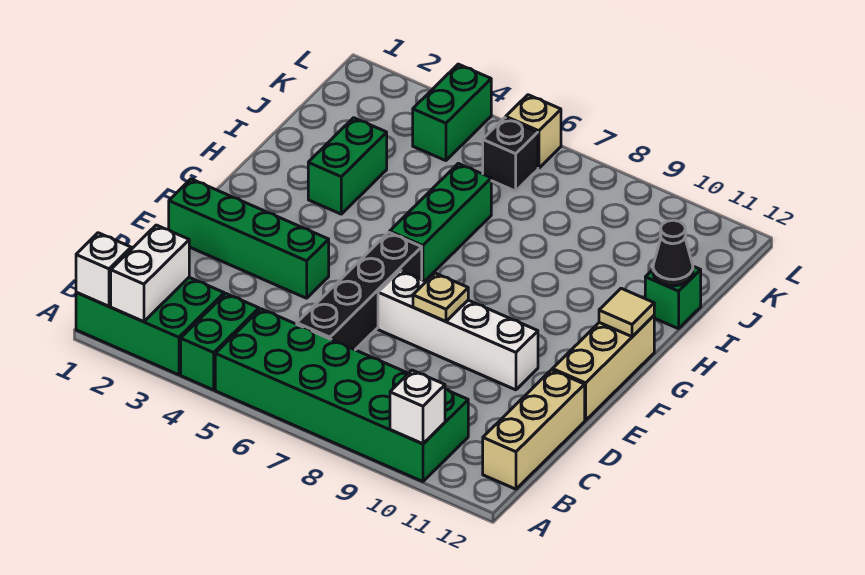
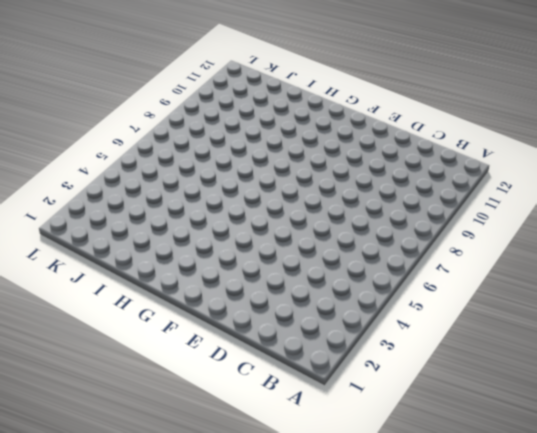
none -> green 2x3 brick [76,277,224,375]
none -> green 1x2 brick [181,294,259,390]
none -> green 2x6 brick [215,309,468,482]

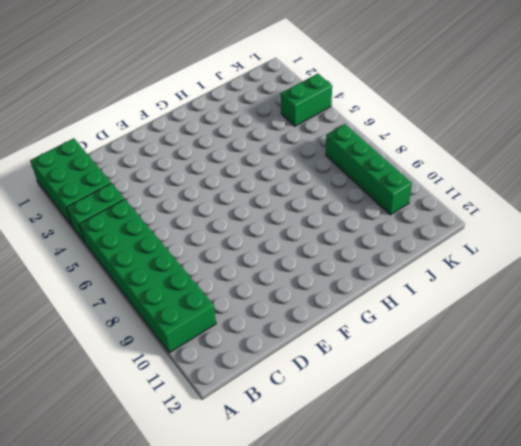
green 1x4 brick [326,124,412,215] -> green 1x4 brick moved to [169,179,329,298]
none -> tan 1x3 brick [483,370,585,489]
none -> black 1x4 brick [297,232,422,350]
none -> white 1x4 brick [378,271,538,390]

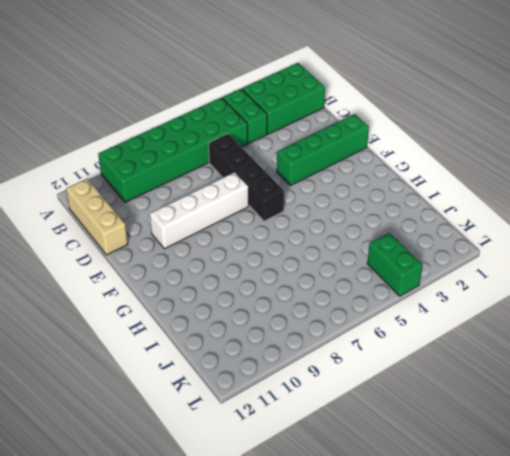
none -> tan 1x3 brick [552,316,654,420]
none -> green 1x3 brick [390,164,491,281]
none -> green 1x2 brick [308,118,387,214]

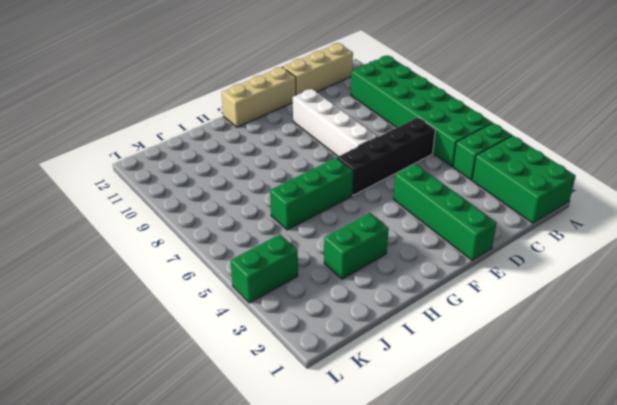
none -> green 1x1 brick [645,266,701,329]
none -> black 1x1 brick [483,118,538,191]
none -> tan 1x1 brick [506,95,561,168]

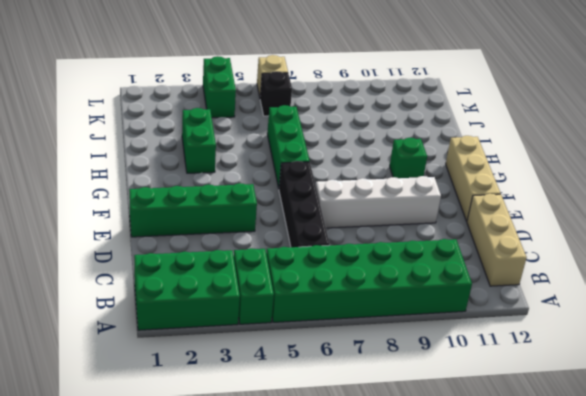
green 1x1 brick [390,138,427,178] -> green 1x1 brick moved to [645,266,701,329]
none -> white 1x1 brick [76,233,131,306]
none -> white 1x2 brick [111,225,189,322]
none -> white 1x1 brick [390,370,445,444]

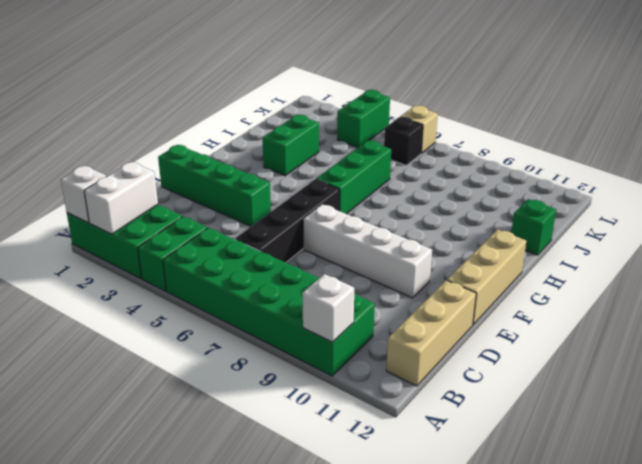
none -> tan 1x1 plate [413,273,468,321]
none -> tan 1x1 tile [599,288,654,337]
none -> black 1x1 cone [653,220,693,286]

